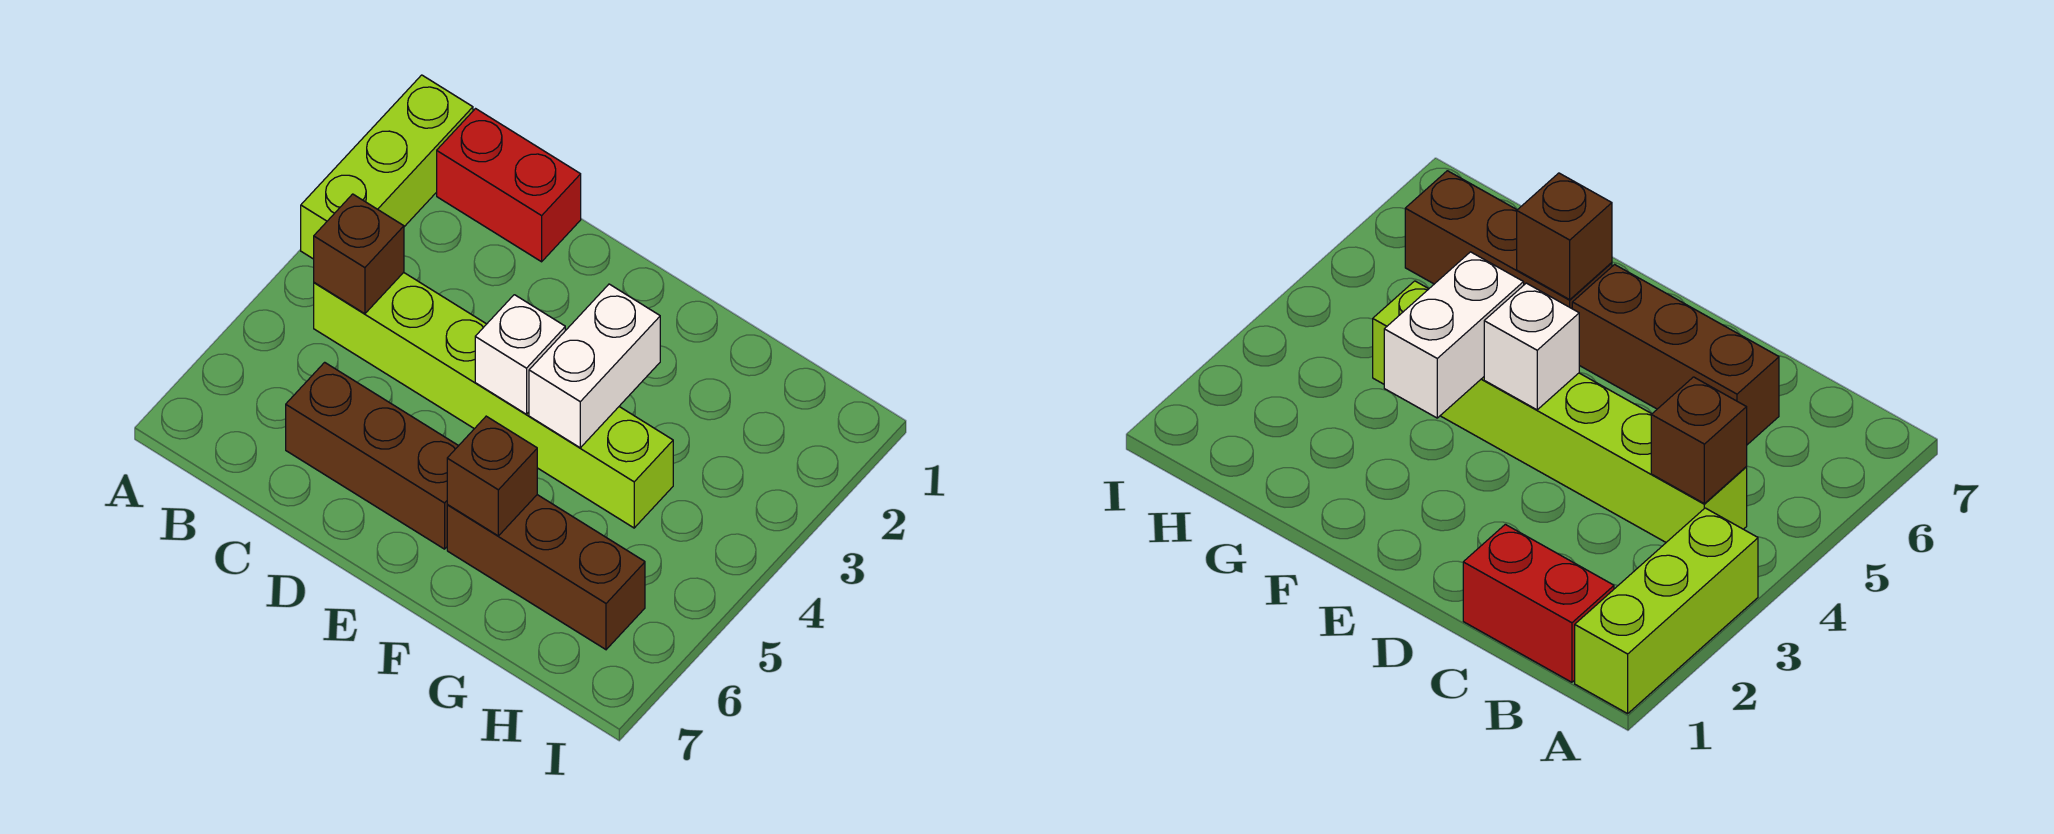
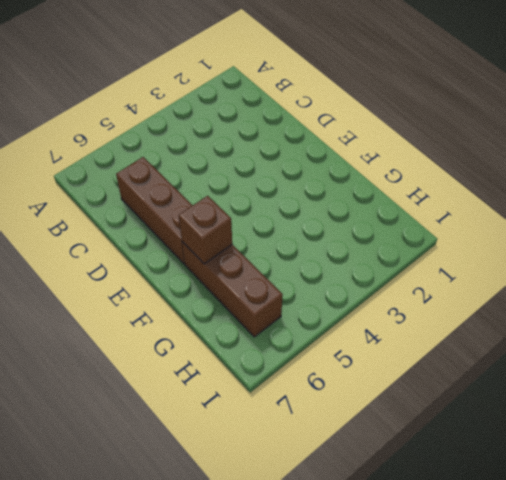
none -> lime 1x3 brick [301,75,473,259]
none -> red 1x2 brick [437,109,581,262]

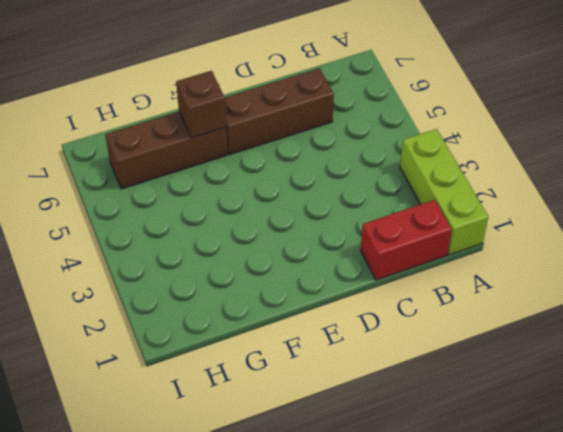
none -> lime 1x6 brick [314,272,673,528]
none -> brown 1x1 brick [314,194,404,314]

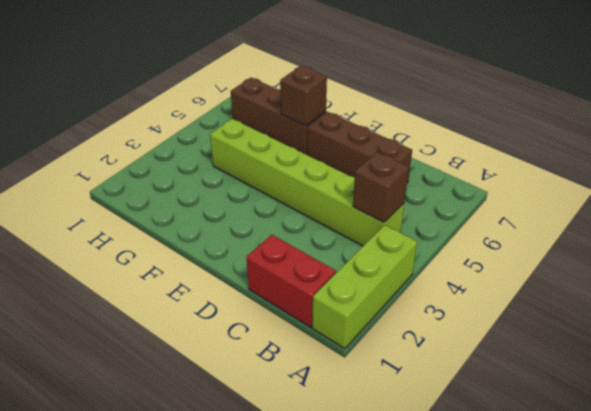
none -> white 1x1 brick [475,295,565,414]
none -> white 1x2 brick [529,284,660,448]

